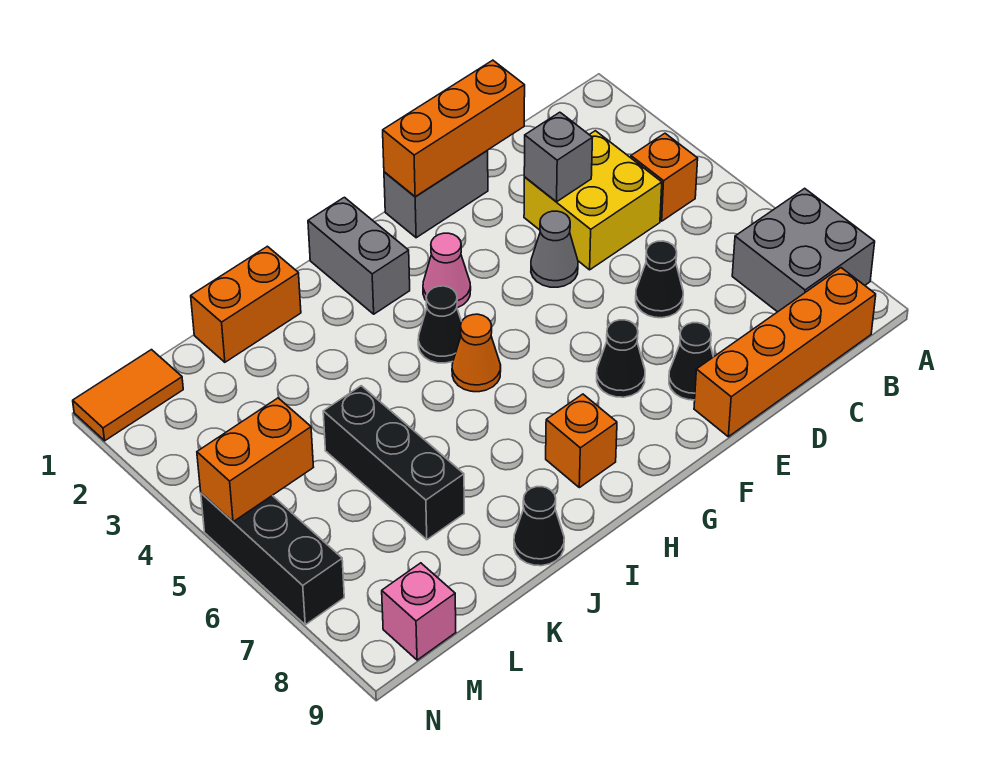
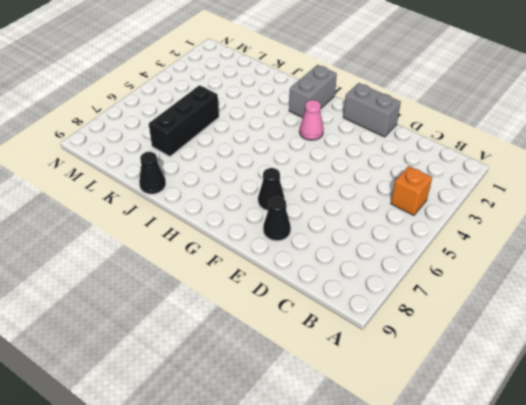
none -> grey 2x2 brick [732,188,875,312]
none -> orange 1x4 brick [694,268,876,437]
none -> yellow 2x2 brick [524,131,662,270]

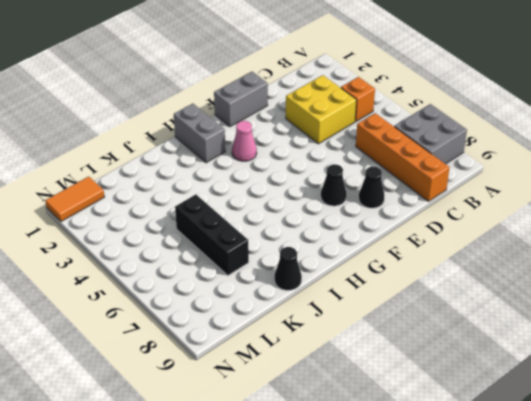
orange 1x4 brick [356,113,450,201] -> orange 1x4 brick turned to [694,268,876,437]
none -> black 1x1 cone [636,241,683,318]
none -> grey 1x1 cone [531,211,578,287]
none -> black 1x1 cone [418,286,462,363]

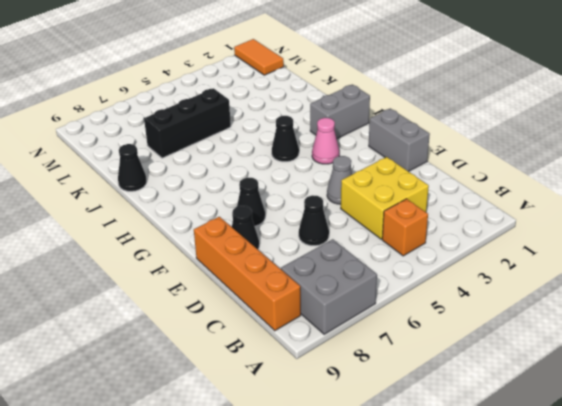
none -> orange 1x1 cone [452,314,501,392]
none -> orange 1x1 brick [546,394,617,488]
none -> orange 1x2 brick [191,246,301,362]

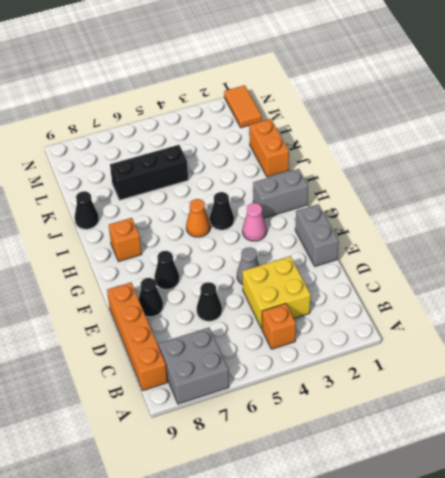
none -> pink 1x1 brick [382,563,456,660]
none -> black 1x3 brick [201,493,344,625]
none -> orange 1x3 brick [383,60,525,197]

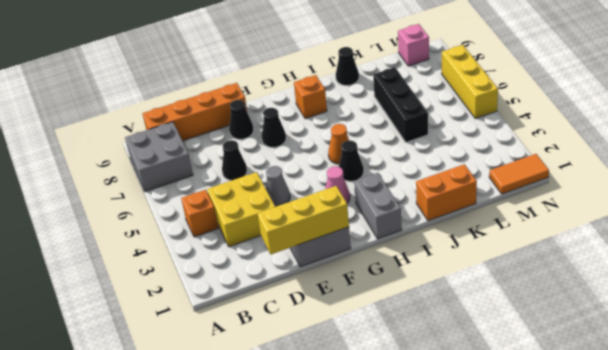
yellow 1x3 brick [257,186,349,254] -> orange 1x3 brick [383,60,525,197]
yellow 1x3 brick [442,45,498,118] -> black 1x3 brick [201,493,344,625]
none -> grey 1x1 brick [524,112,592,202]
none -> orange 1x2 brick [197,398,313,522]

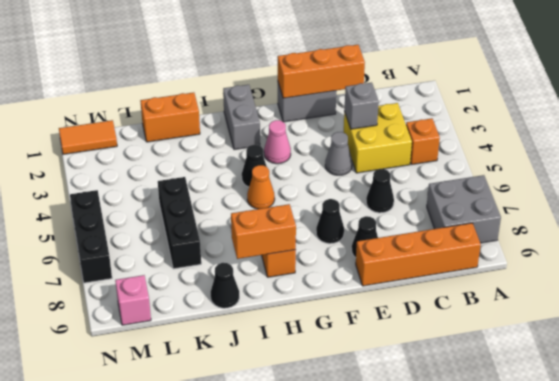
orange 1x2 brick [231,204,296,259] -> orange 1x2 brick moved to [197,398,313,522]

